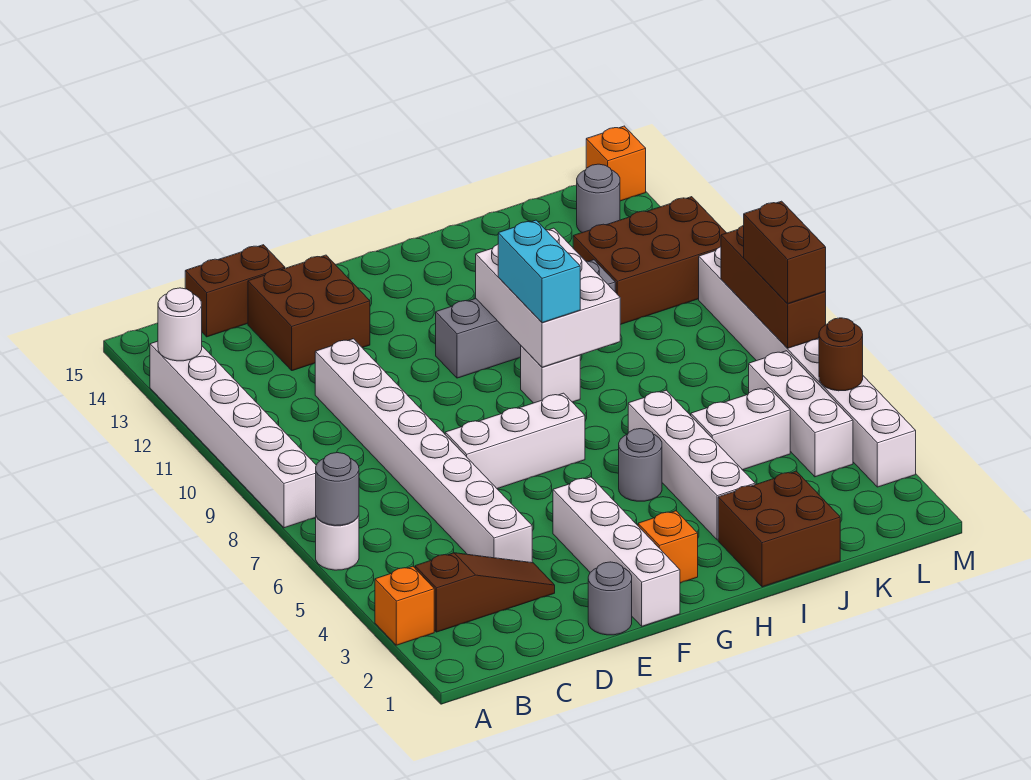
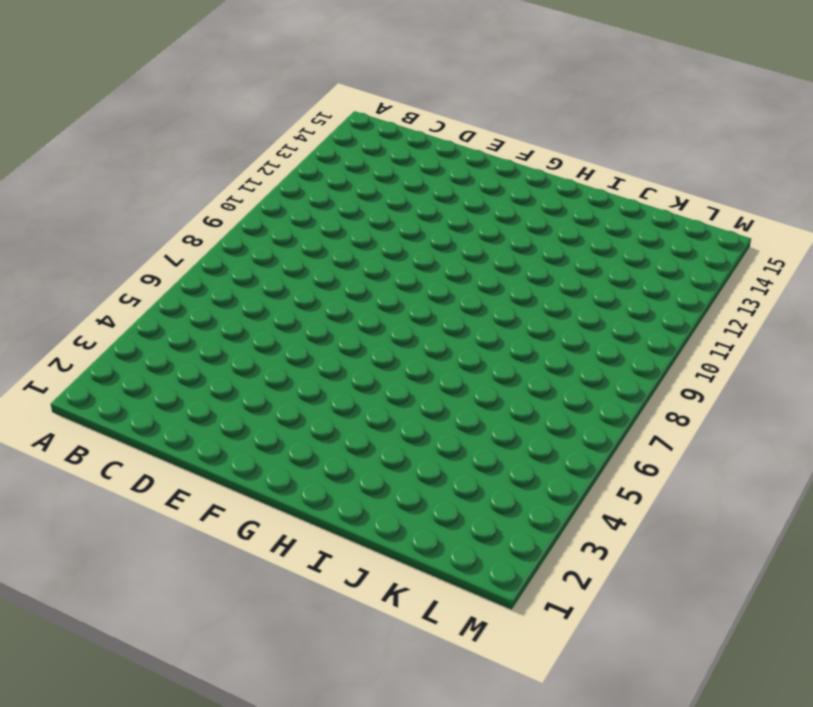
none -> orange 1x1 brick [375,566,434,645]
none -> white 1x1 round brick [316,515,359,570]
none -> white 1x6 brick [150,341,316,528]

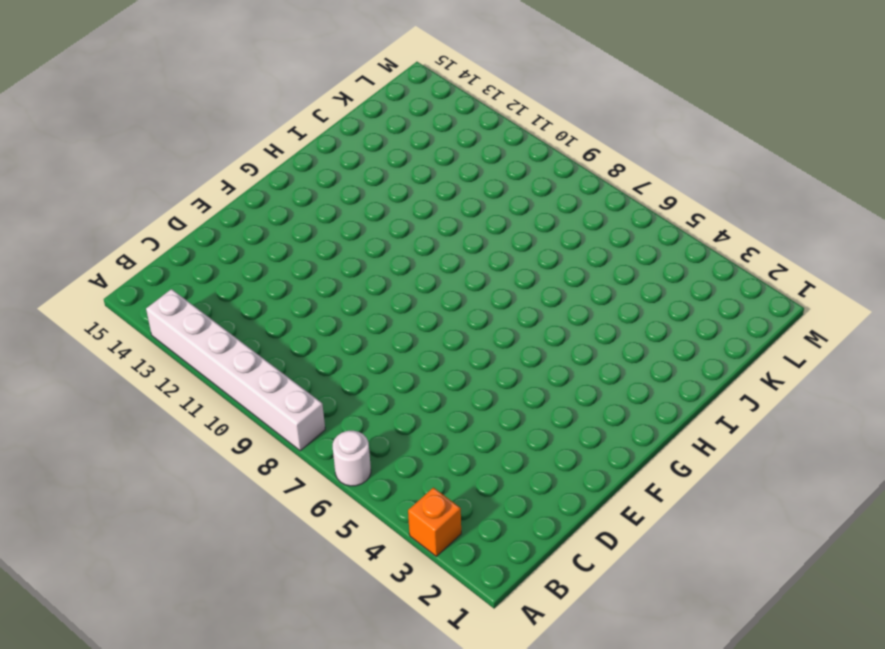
none -> brown 1x3 slope [415,553,555,632]
none -> brown 1x2 brick [185,245,285,337]
none -> white 1x8 brick [315,339,532,563]

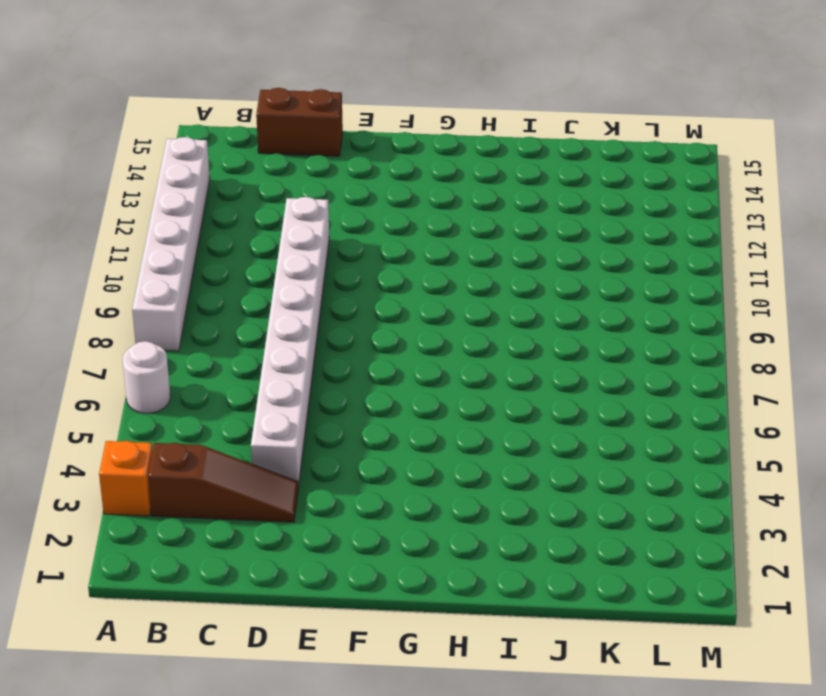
none -> brown 2x2 brick [248,255,370,371]
none -> grey 1x1 round brick [588,562,632,635]
none -> white 1x3 brick [445,393,585,489]

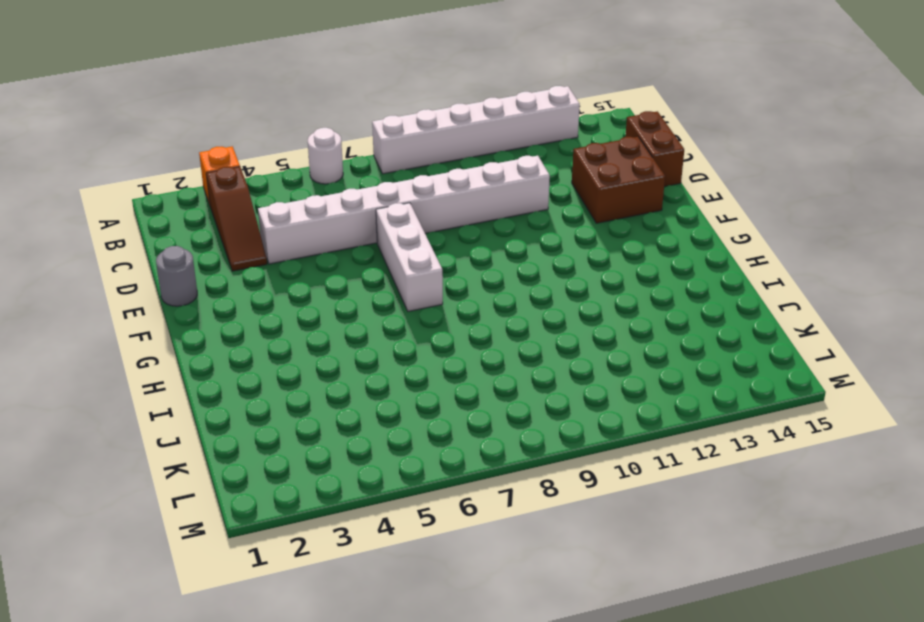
none -> white 1x4 brick [553,477,680,626]
none -> orange 1x1 brick [638,511,698,583]
none -> grey 1x4 brick [436,260,615,378]

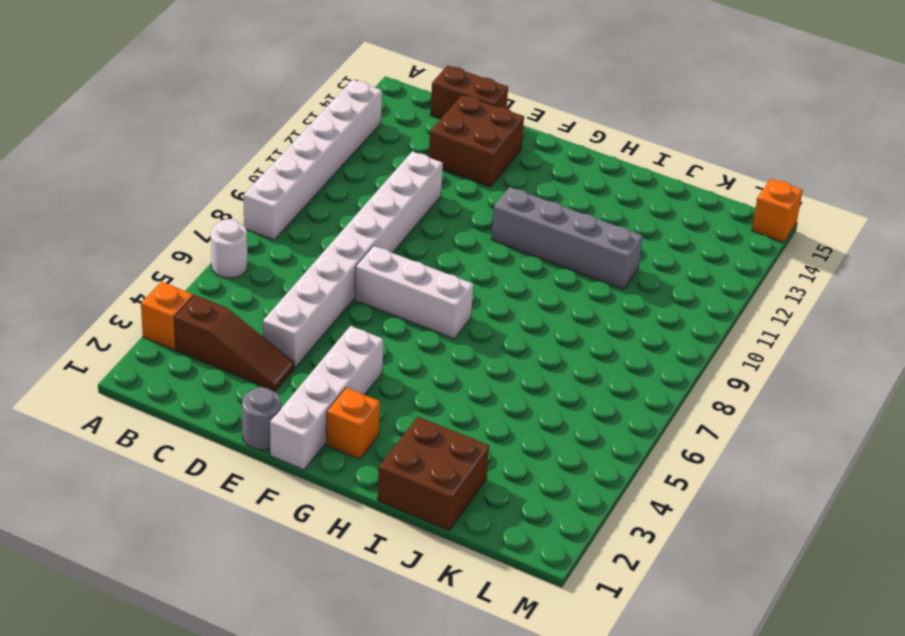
none -> grey 1x1 round brick [619,429,662,501]
none -> white 1x1 brick [521,346,580,403]
none -> white 1x4 brick [628,390,755,540]

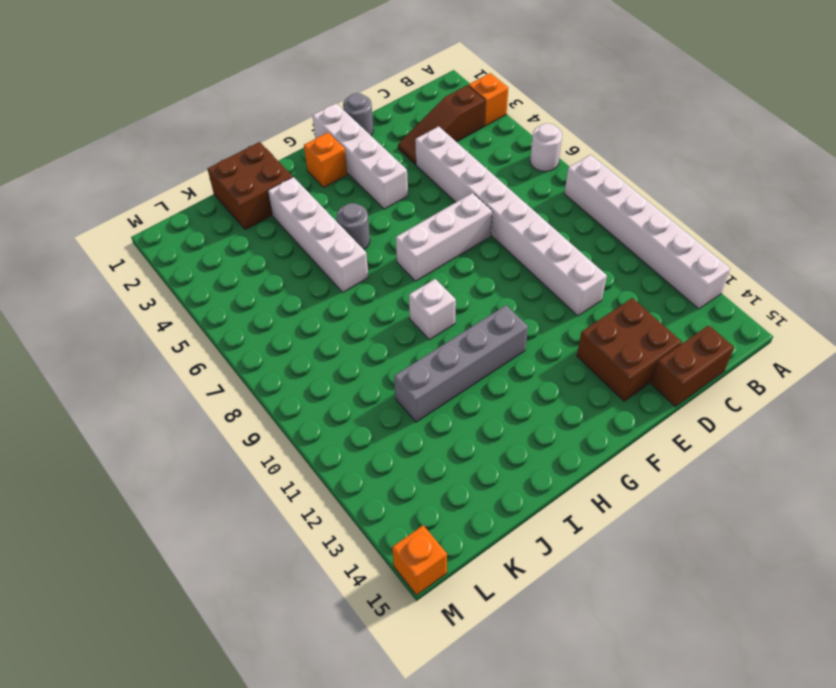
none -> white 1x2 brick [691,388,790,470]
none -> brown 2x3 brick [573,197,726,325]
none -> white 1x3 brick [749,351,853,477]

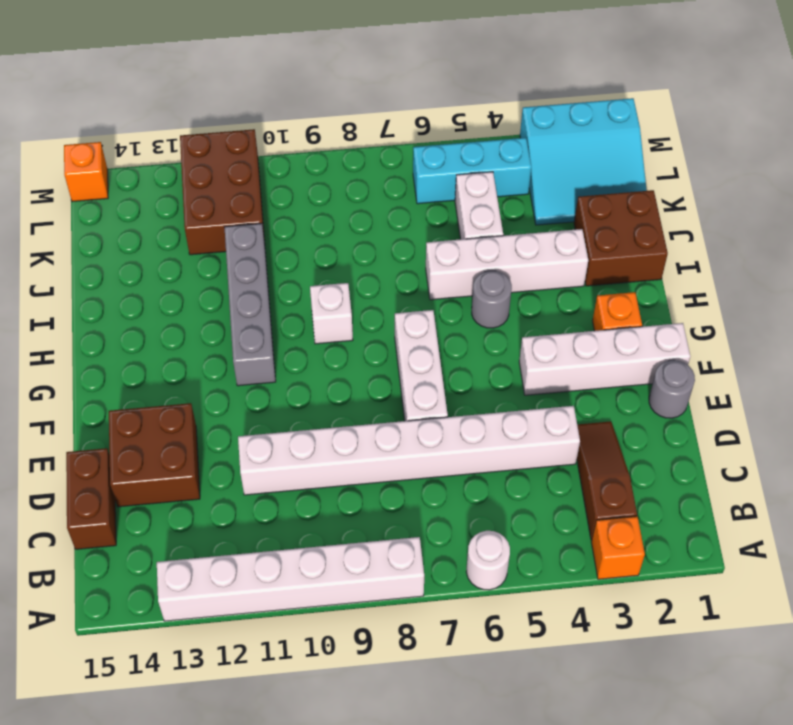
cyan 3x3 slope [520,98,647,225] -> white 1x8 brick [699,247,916,487]
cyan 1x3 brick [413,138,531,204] -> white 1x3 brick [749,351,853,477]
none -> grey 1x1 round brick [577,164,620,233]
none -> grey 1x1 round brick [316,453,359,526]
none -> white 1x1 round brick [158,288,202,361]

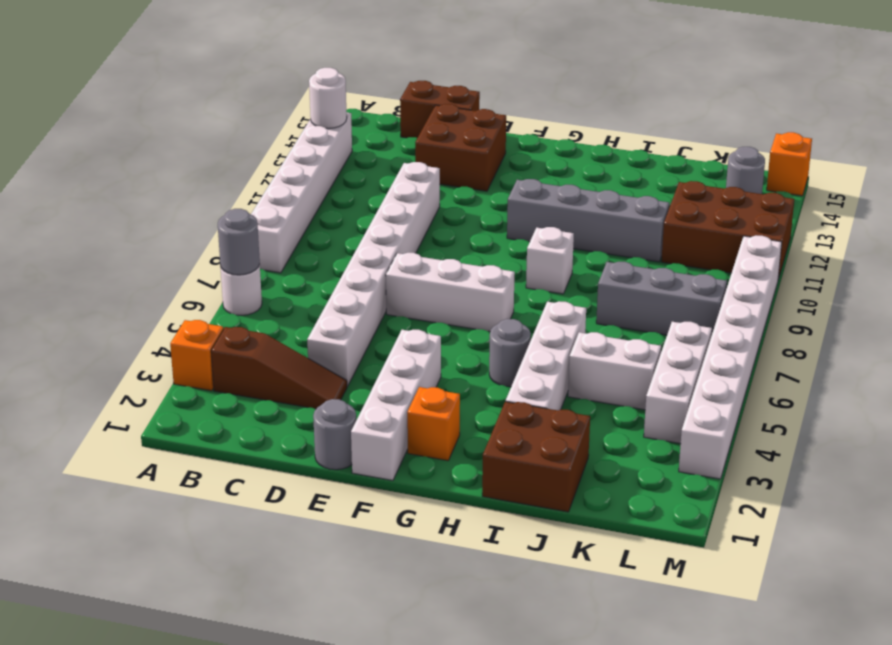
grey 1x3 brick [596,262,727,336] -> none
none -> white 2x3 brick [476,228,620,367]
none -> brown 1x1 round brick [819,318,863,391]
none -> brown 1x3 brick [721,225,826,348]

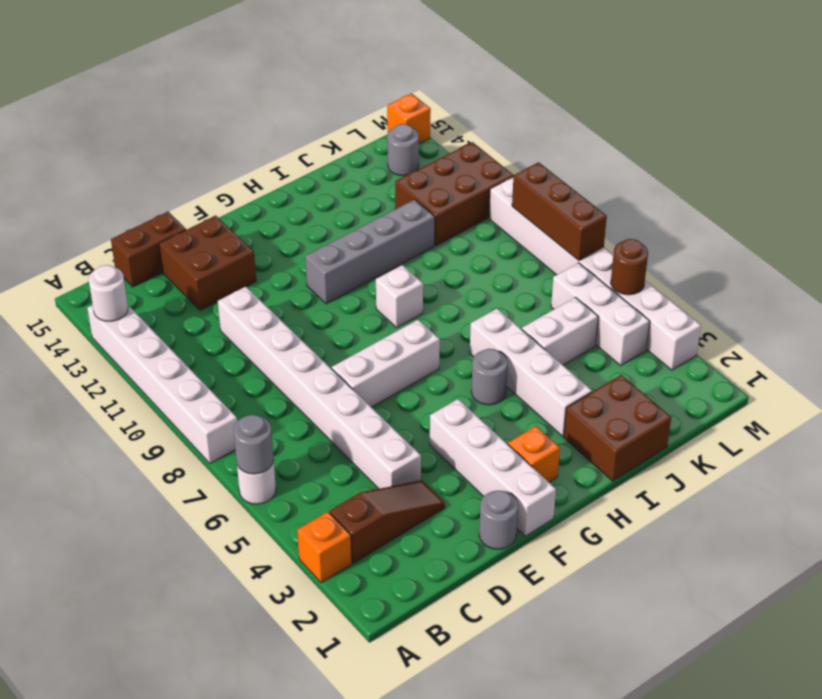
none -> white 2x3 brick [476,228,620,367]
none -> cyan 1x2 brick [498,220,580,323]
none -> brown 1x2 brick [744,201,826,304]

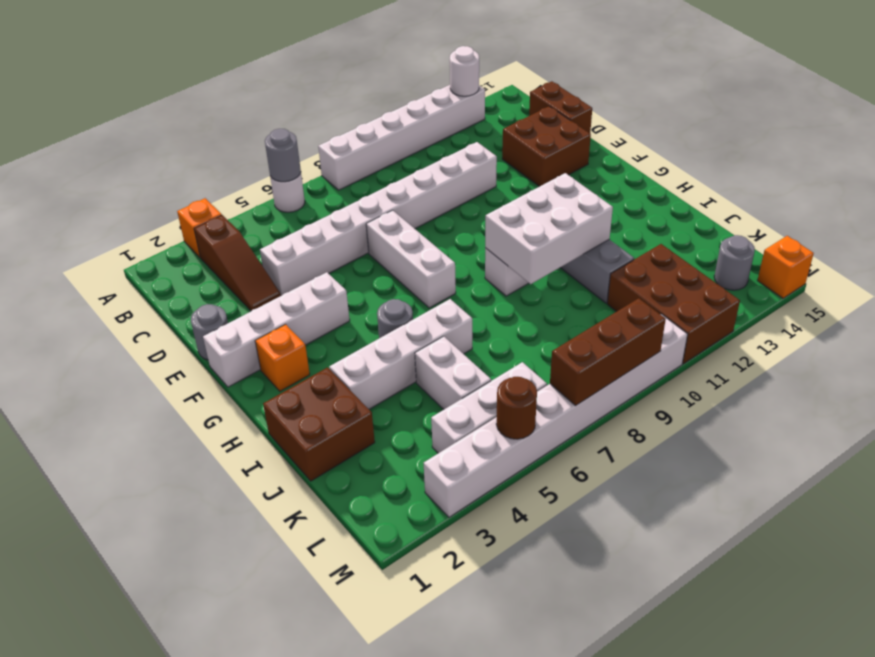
none -> cyan 1x2 brick [498,220,580,323]
none -> brown 1x2 brick [744,201,826,304]

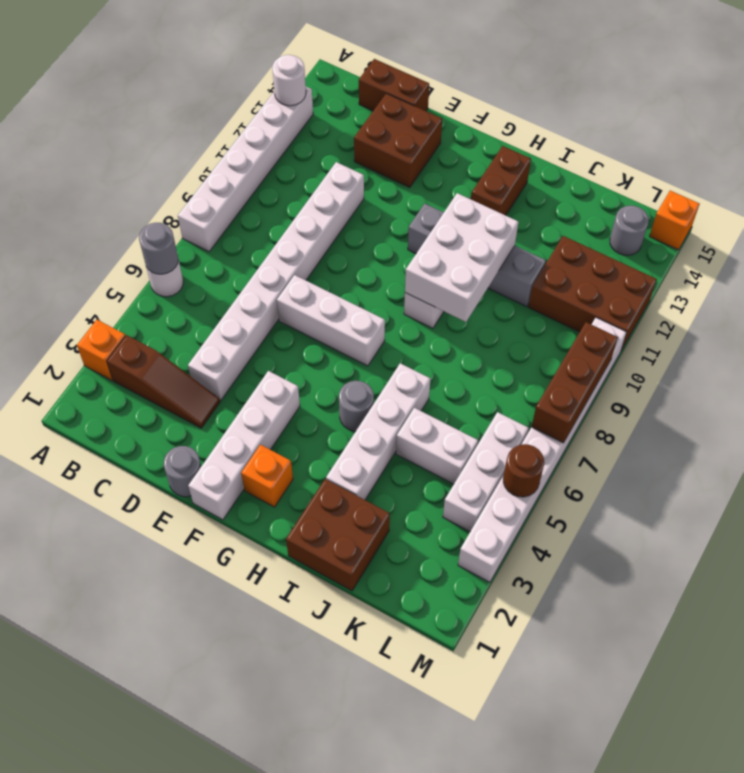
brown 1x2 brick [471,146,531,215] -> brown 1x2 brick moved to [744,201,826,304]
none -> cyan 1x2 brick [498,220,580,323]

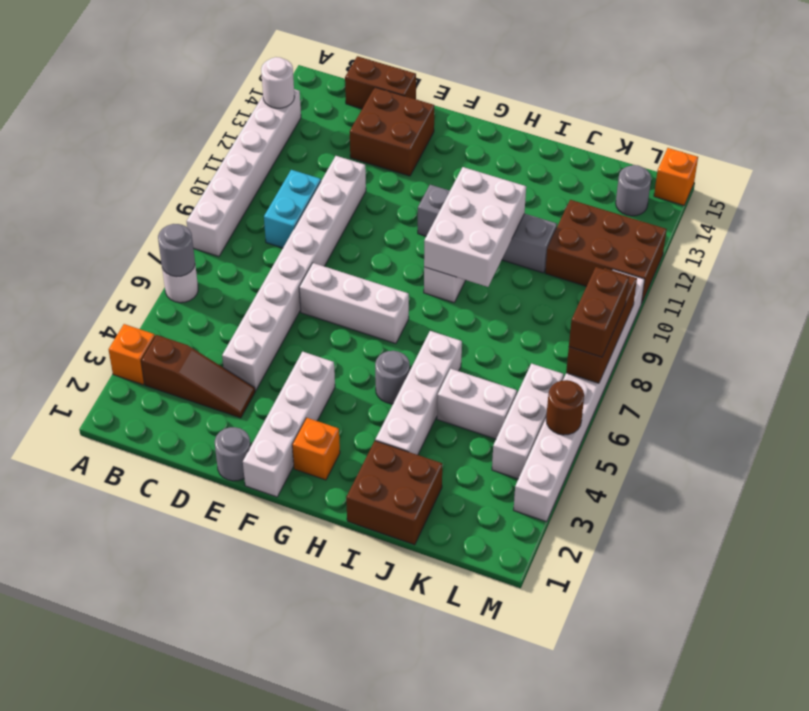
cyan 1x2 brick [264,170,321,248] -> cyan 1x2 brick moved to [498,220,580,323]

